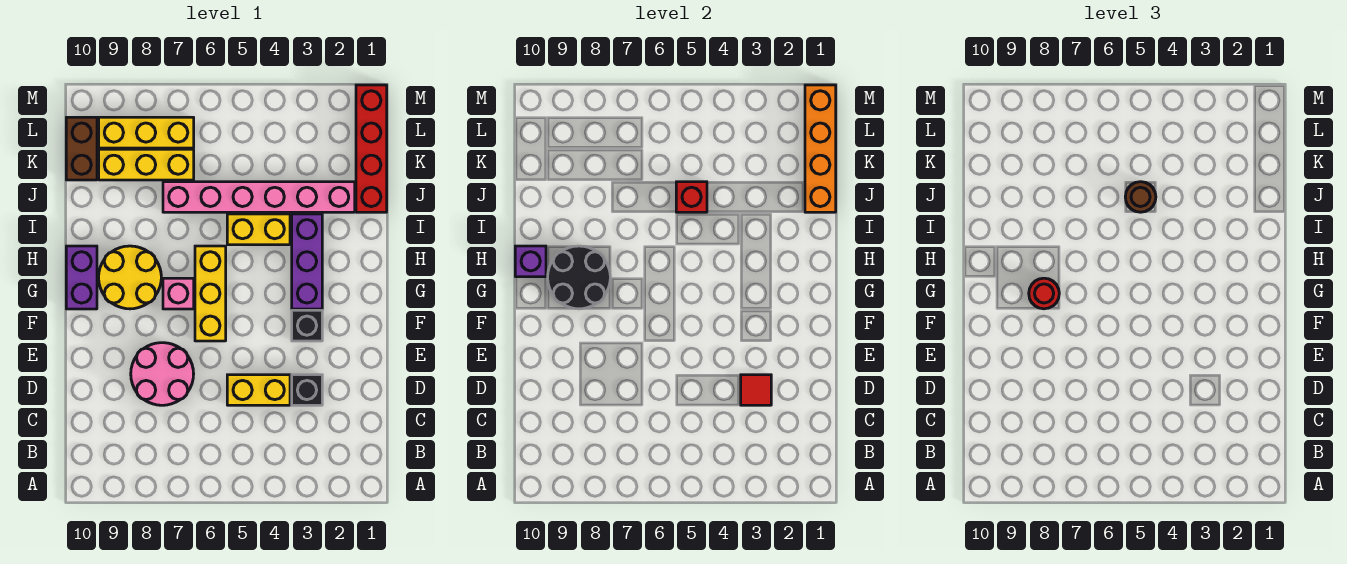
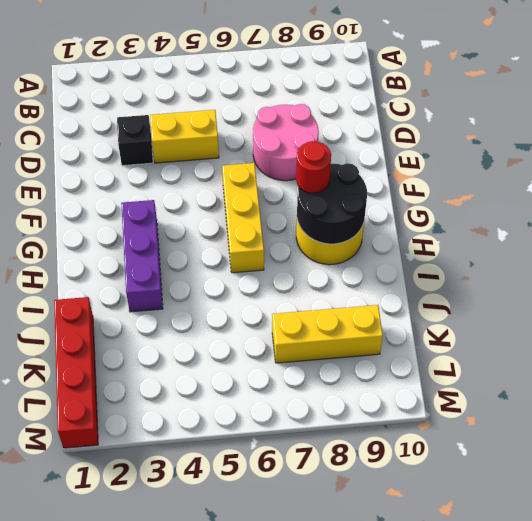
none -> black 1x1 brick [292,310,322,341]
none -> pink 1x1 brick [163,278,194,309]
none -> purple 1x2 brick [66,246,97,309]

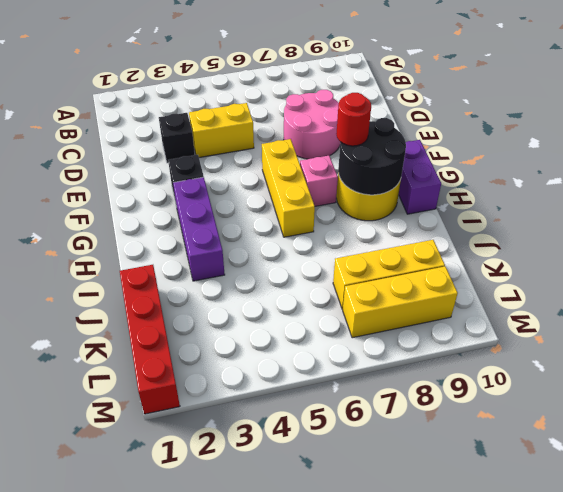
none -> yellow 1x2 brick [227,214,290,245]
none -> pink 1x6 brick [163,182,355,212]
none -> brown 1x2 brick [66,117,97,180]

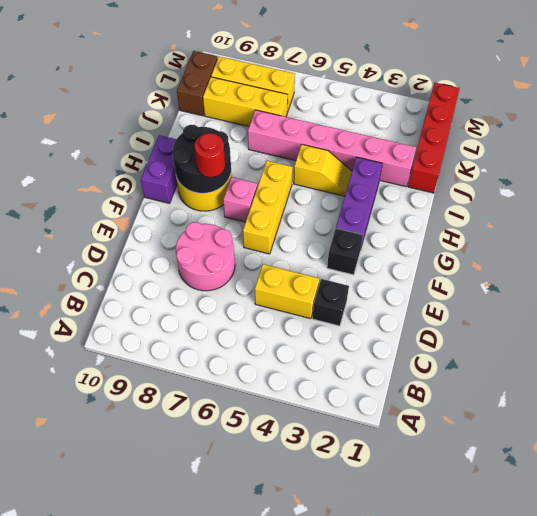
yellow 1x2 slope [294,145,352,196] -> yellow 1x2 brick [227,214,290,245]
none -> red 1x1 tile [741,375,771,405]
none -> purple 1x1 brick [515,246,546,277]
none -> orange 1x4 brick [805,85,836,212]

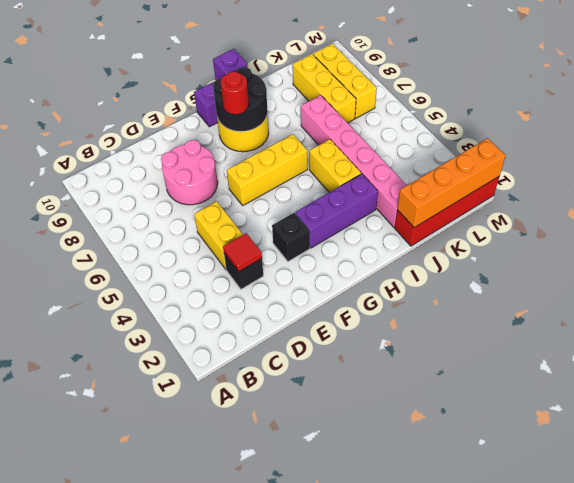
none -> pink 1x1 brick [163,278,194,309]
none -> brown 1x2 brick [66,117,97,180]
none -> red 1x1 brick [676,182,707,212]

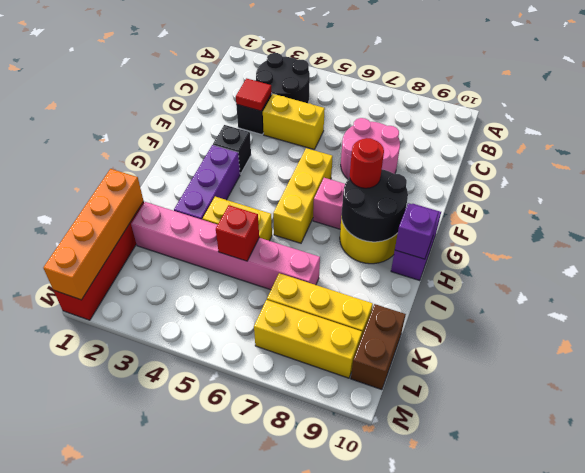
black 2x2 round brick [256,53,310,103] -> none
none -> brown 1x1 round brick [1125,182,1156,212]

